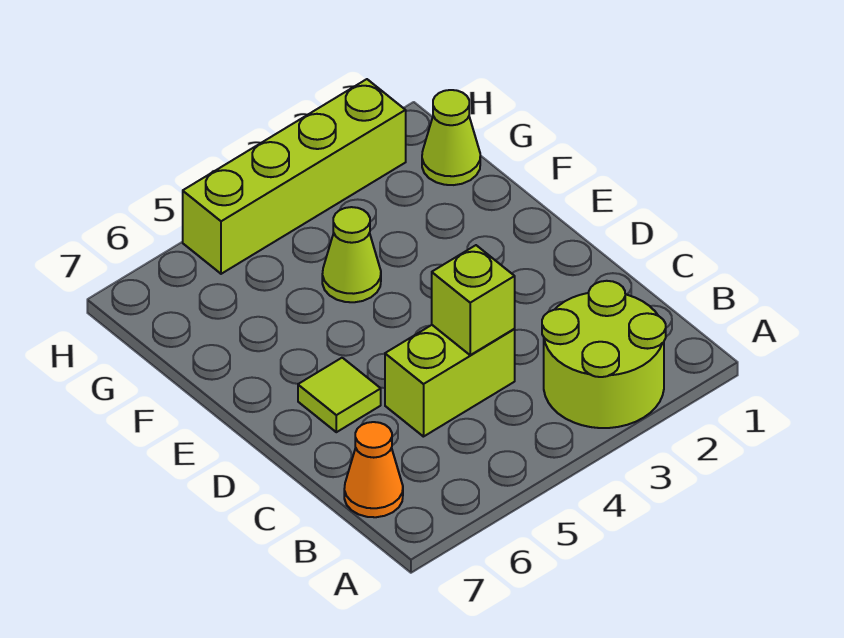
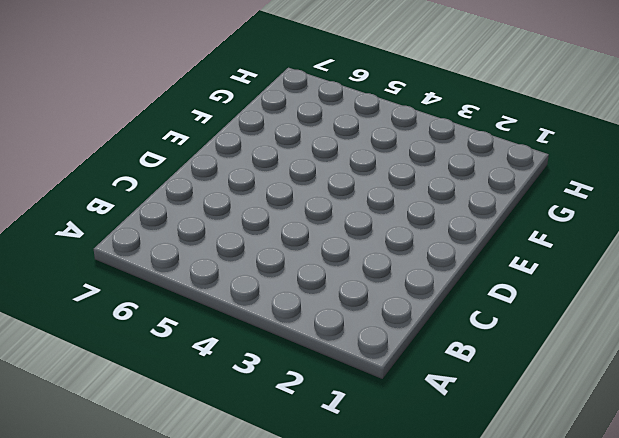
none -> lime 2x2 round brick [542,281,666,428]
none -> orange 1x1 cone [344,422,403,517]

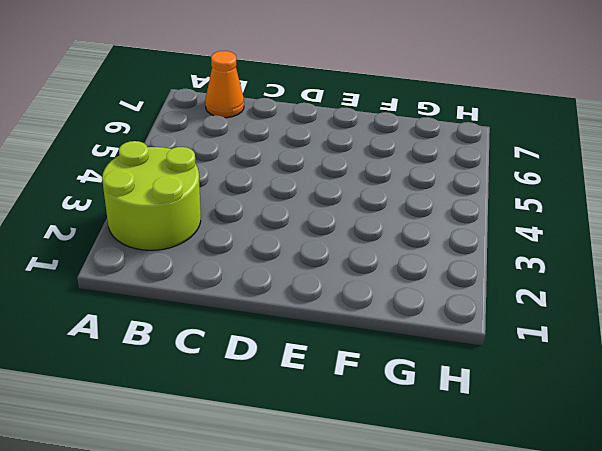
none -> lime 1x2 brick [385,325,515,437]
none -> lime 1x1 tile [298,358,381,432]

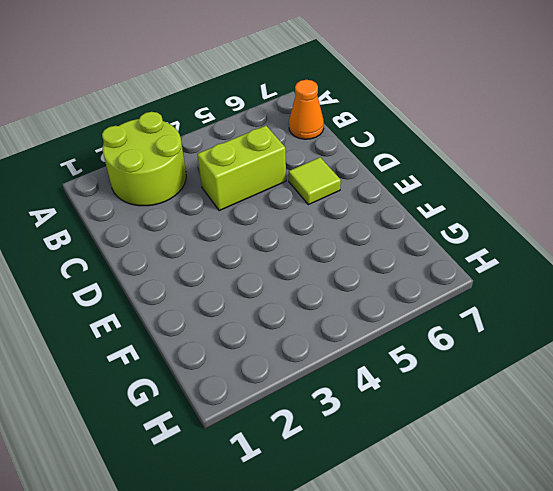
none -> lime 1x1 cone [322,207,381,302]
none -> lime 1x1 cone [422,90,480,185]

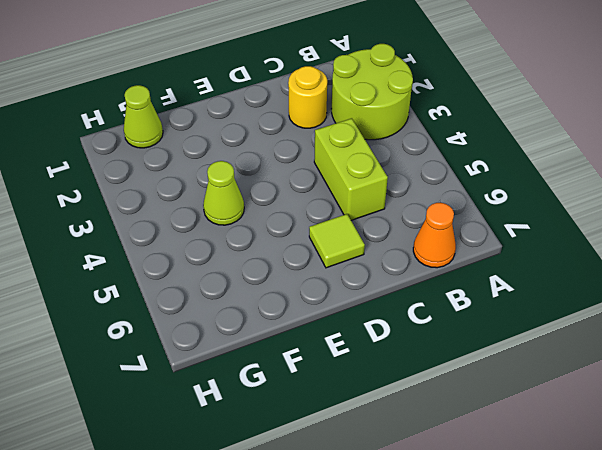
yellow 1x1 round brick [288,66,327,128] -> none
none -> lime 1x4 brick [183,79,406,274]
none -> lime 1x1 brick [432,245,515,355]

